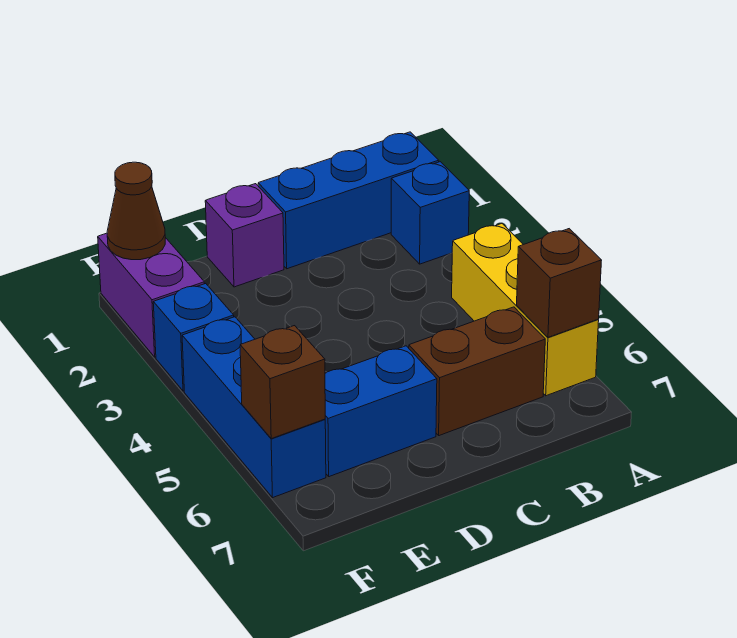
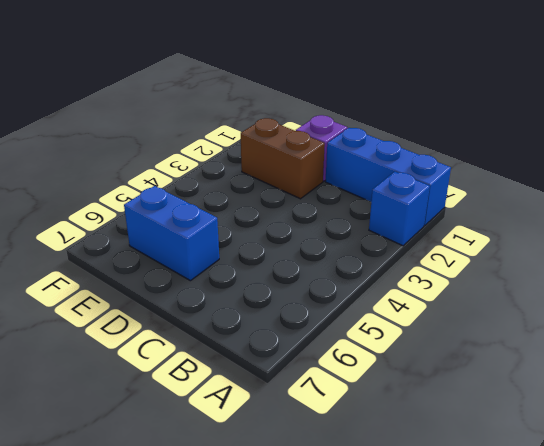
brown 1x2 brick [241,118,325,199] -> brown 1x2 brick moved to [409,307,545,436]
none -> yellow 1x3 brick [452,224,599,396]
none -> purple 1x2 brick [98,233,204,357]
none -> blue 1x1 brick [153,284,234,391]

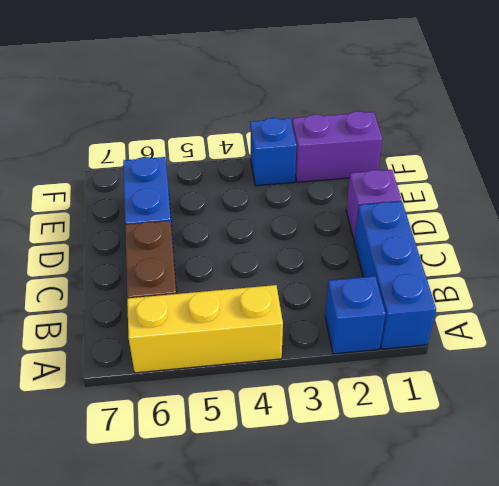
none -> blue 1x3 brick [182,317,326,497]
none -> brown 1x1 brick [517,229,602,337]
none -> brown 1x1 cone [107,162,165,260]

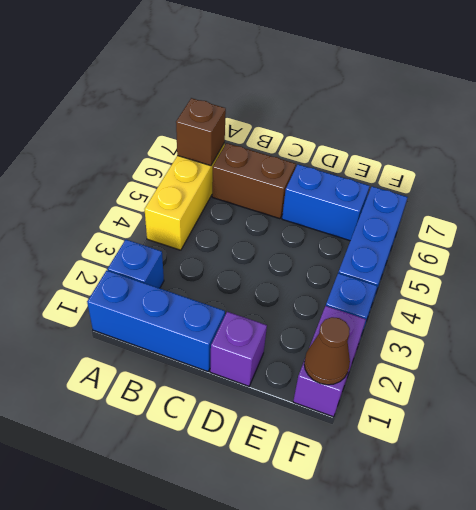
none -> brown 1x1 brick [240,326,325,439]

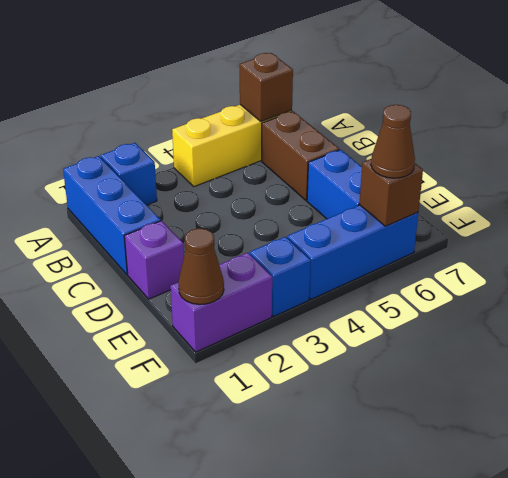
brown 1x1 cone [371,105,415,178] -> none

